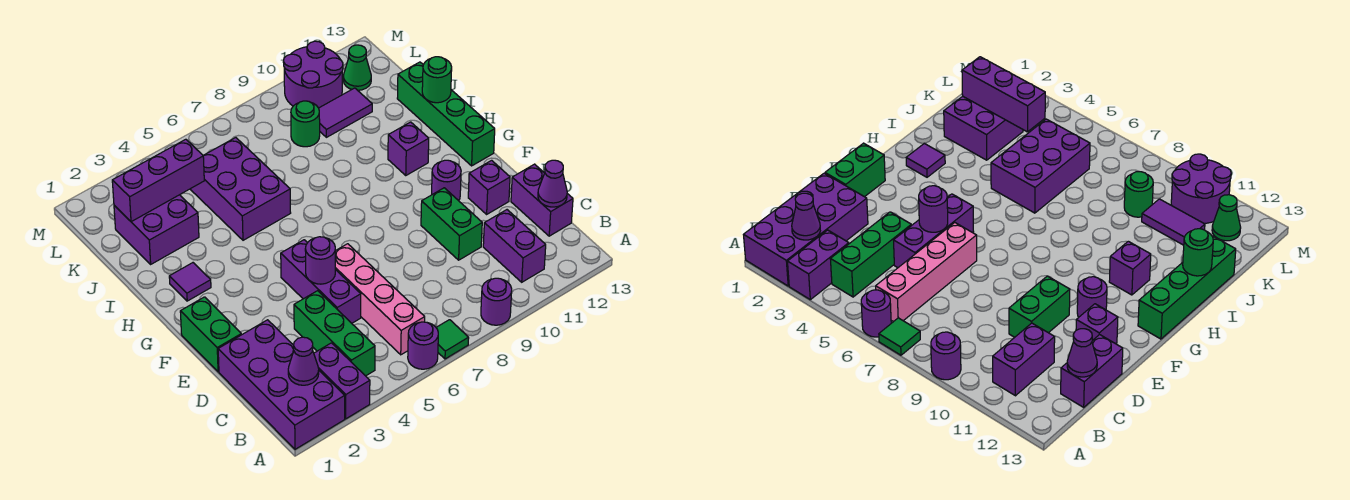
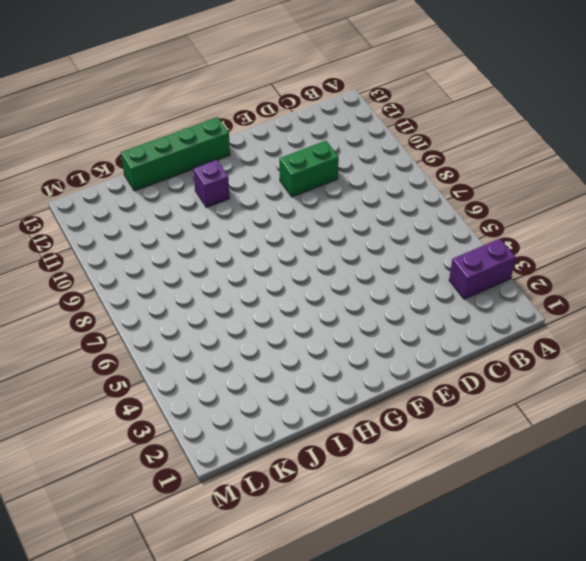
none -> purple 2x4 brick [218,320,345,449]
none -> purple 1x1 round brick [408,322,438,369]
none -> green 1x1 tile [436,320,469,359]

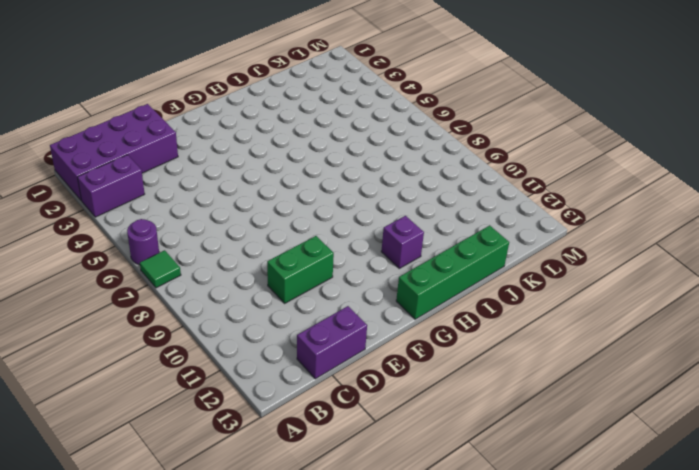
none -> purple 1x1 round brick [481,278,512,325]
none -> green 1x3 brick [294,291,375,376]
none -> pink 1x4 brick [335,244,425,355]

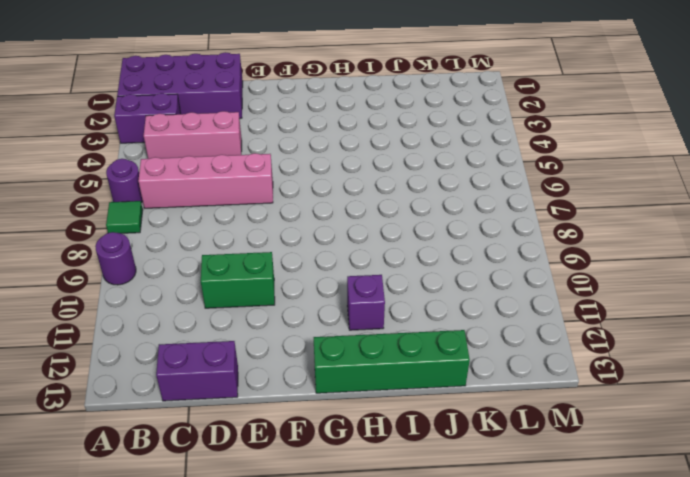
pink 1x3 brick [144,111,242,159] -> green 1x3 brick [294,291,375,376]
none -> purple 1x2 brick [483,210,546,282]
none -> purple 1x3 brick [281,240,361,323]
none -> green 1x2 brick [180,297,241,372]

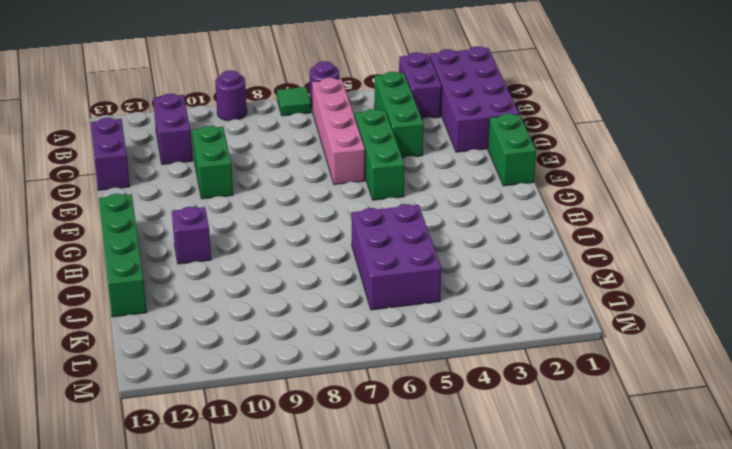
green 1x3 brick [355,109,404,200] -> purple 1x3 brick [281,240,361,323]
none -> purple 1x1 brick [468,160,510,214]
none -> purple 1x1 round brick [432,160,461,201]
none -> purple 1x1 tile [169,263,211,301]

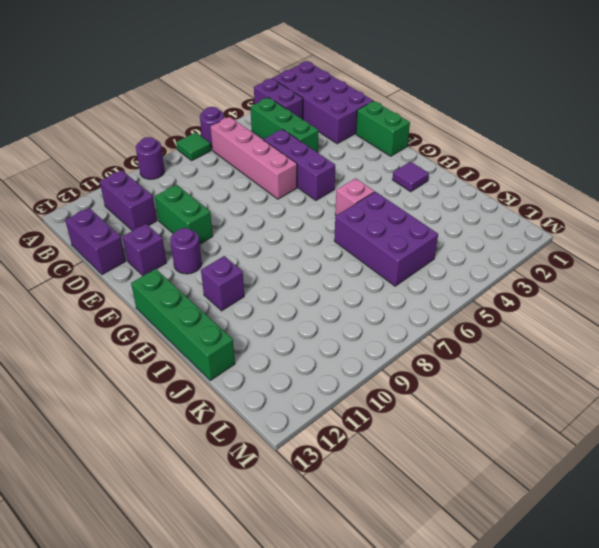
pink 1x1 brick [335,178,374,215] -> none
none -> purple 2x2 brick [114,195,199,264]
none -> green 1x1 round brick [291,101,320,147]
none -> purple 1x2 tile [319,88,372,137]

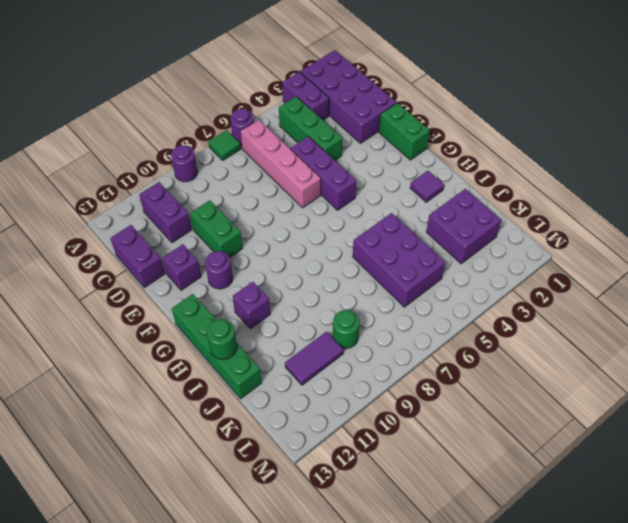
none -> purple 2x2 round brick [283,41,343,108]
none -> green 1x1 cone [343,45,371,90]
none -> purple 1x1 cone [288,337,319,385]

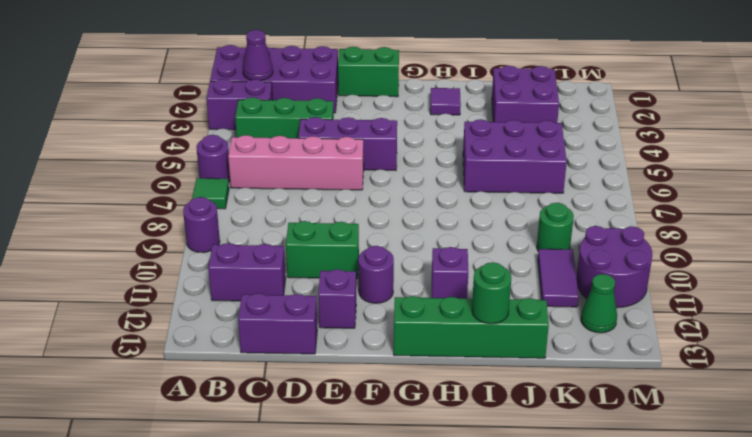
none -> purple 1x1 cone [538,160,567,207]
none -> purple 1x1 round brick [305,237,335,284]
none -> purple 1x3 brick [112,139,204,222]

